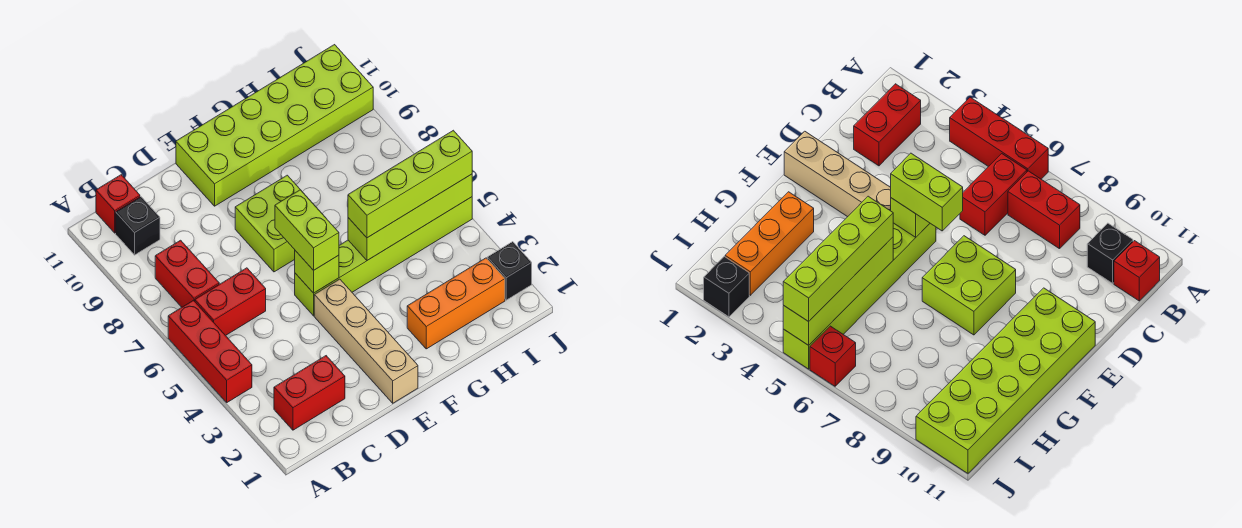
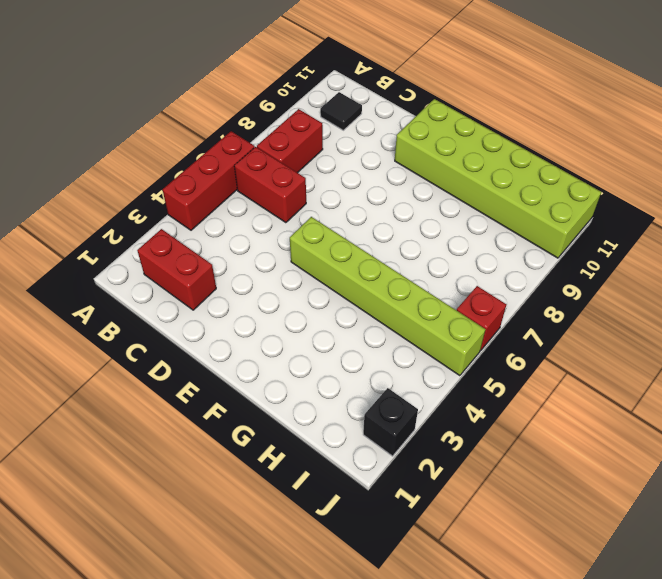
black 1x1 tile [320,92,362,130] -> black 1x1 brick [116,197,160,255]
none -> red 1x1 brick [96,175,140,233]
none -> tan 1x4 brick [314,279,418,403]
none -> lime 2x2 brick [235,175,326,272]

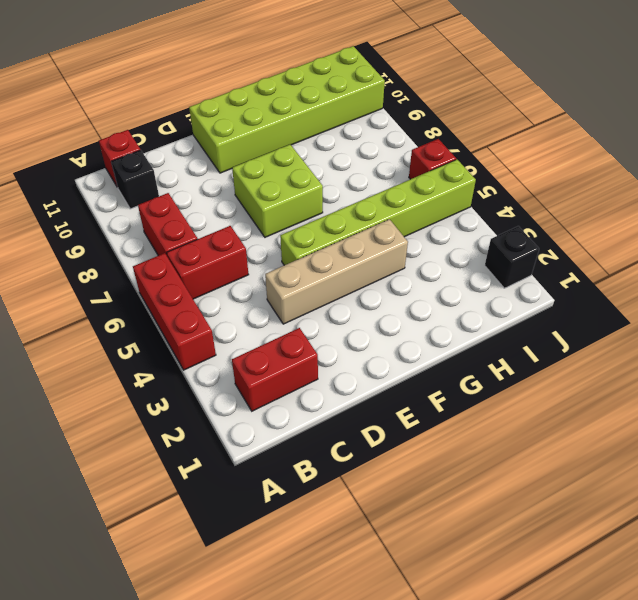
tan 1x4 brick [265,219,408,324] -> tan 1x4 brick turned to [314,279,418,403]
none -> orange 1x3 brick [407,258,505,349]
none -> lime 1x1 brick [295,251,339,293]
none -> lime 1x4 brick [348,174,472,260]

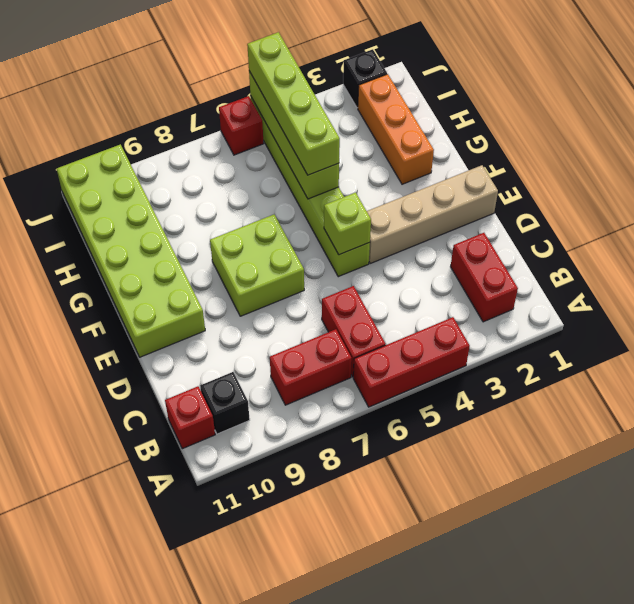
none -> lime 1x2 brick [275,190,339,270]

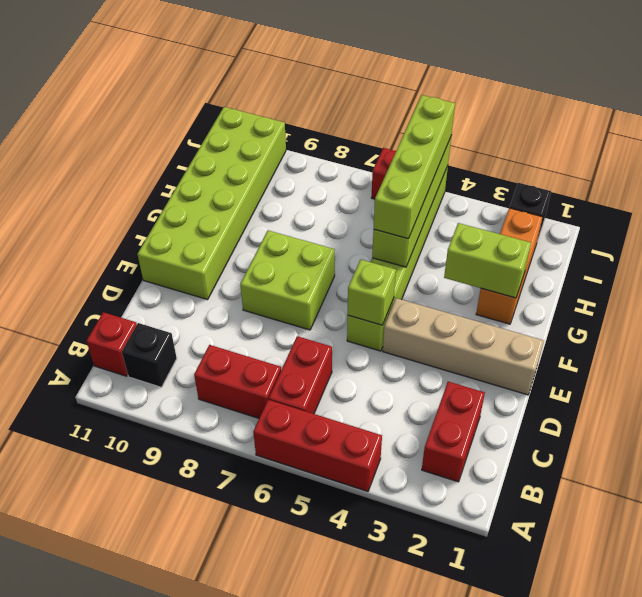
lime 1x2 brick [444,223,531,298] -> lime 1x2 brick moved to [275,190,339,270]

